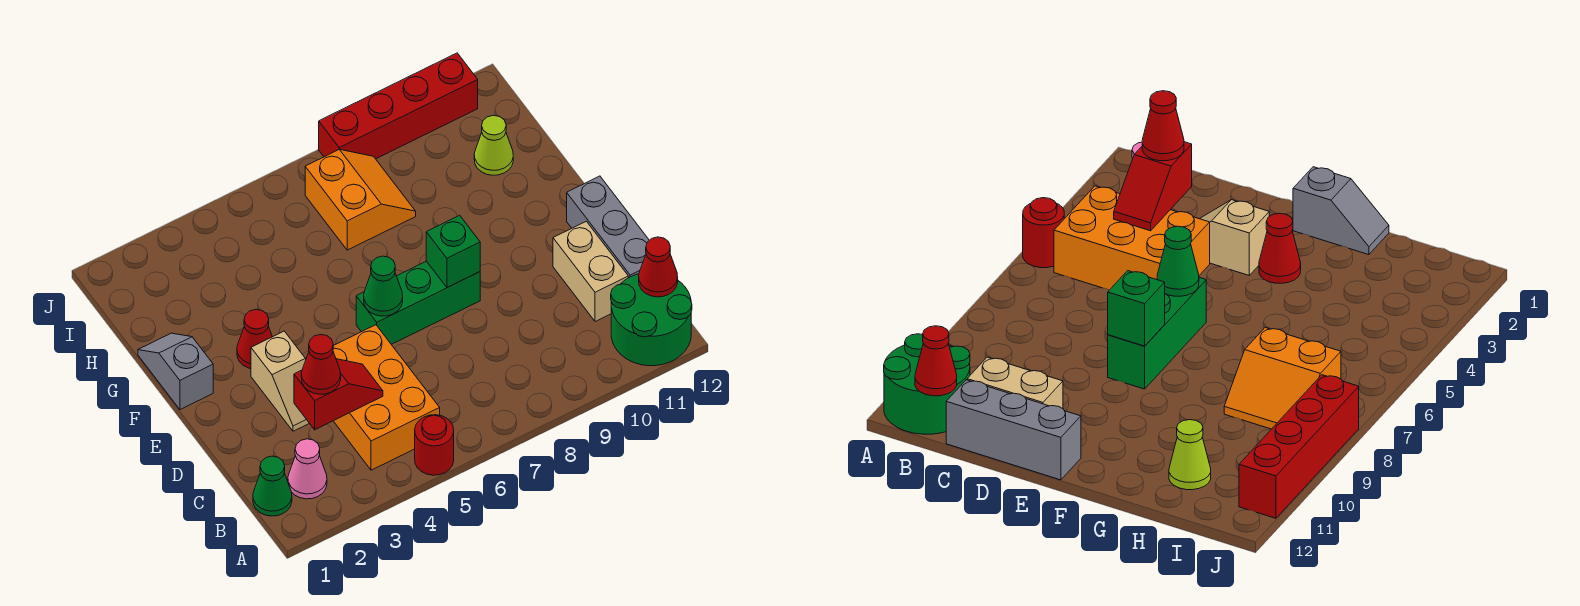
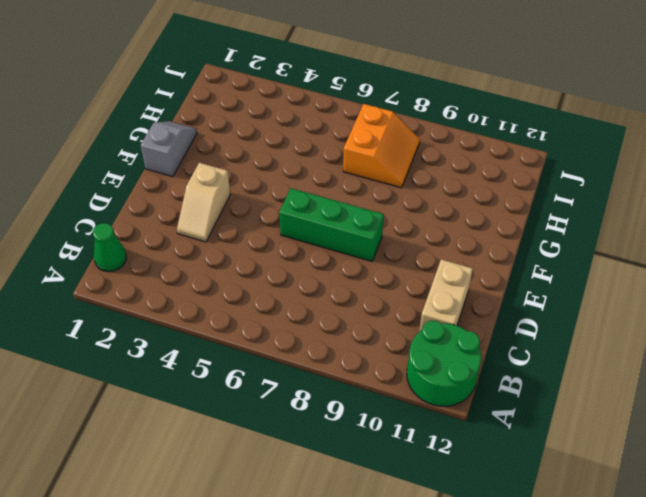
none -> red 1x1 round brick [415,415,454,475]
none -> pink 1x1 cone [288,439,327,499]
none -> orange 2x3 brick [333,325,440,470]

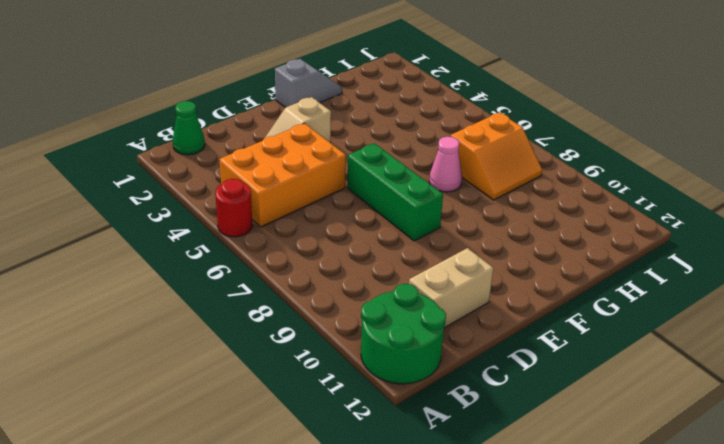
pink 1x1 cone [429,137,462,192] -> pink 1x1 cone moved to [288,439,327,499]
none -> grey 1x3 brick [567,176,649,278]
none -> red 1x1 cone [237,309,272,369]
none -> lime 1x1 cone [474,115,513,175]

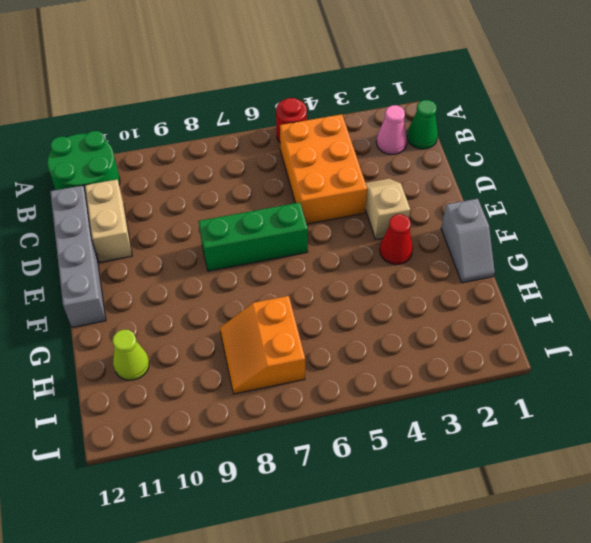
grey 1x4 brick [50,186,106,327] -> grey 1x3 brick [567,176,649,278]
none -> red 1x4 brick [319,53,478,159]
none -> red 1x1 cone [639,237,678,297]
none -> red 1x2 slope [294,359,383,430]

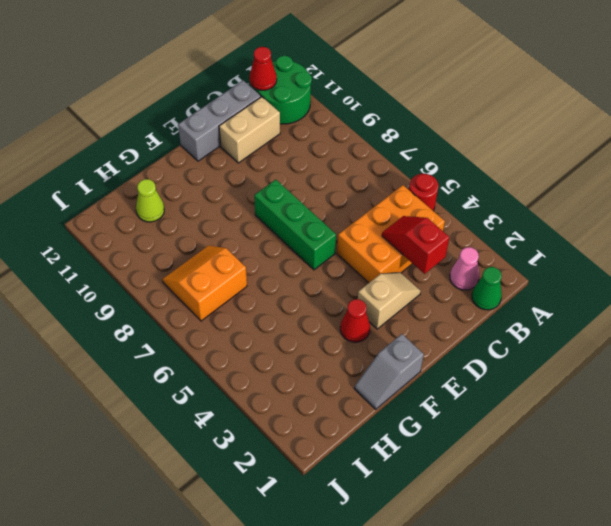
none -> red 1x4 brick [319,53,478,159]
none -> green 1x1 cone [364,256,403,316]
none -> green 1x1 brick [426,215,480,287]

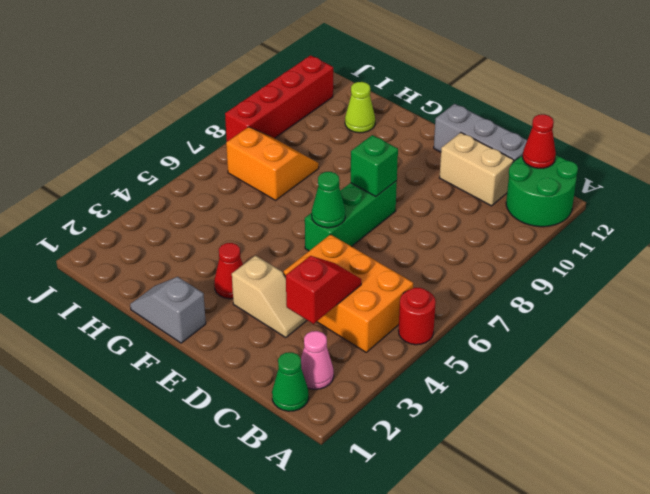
none -> red 1x1 cone [301,334,341,394]

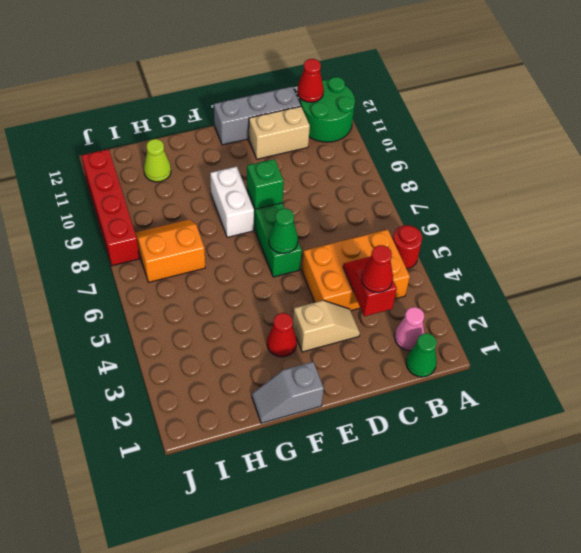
white 1x2 brick [210,167,254,237] -> none

